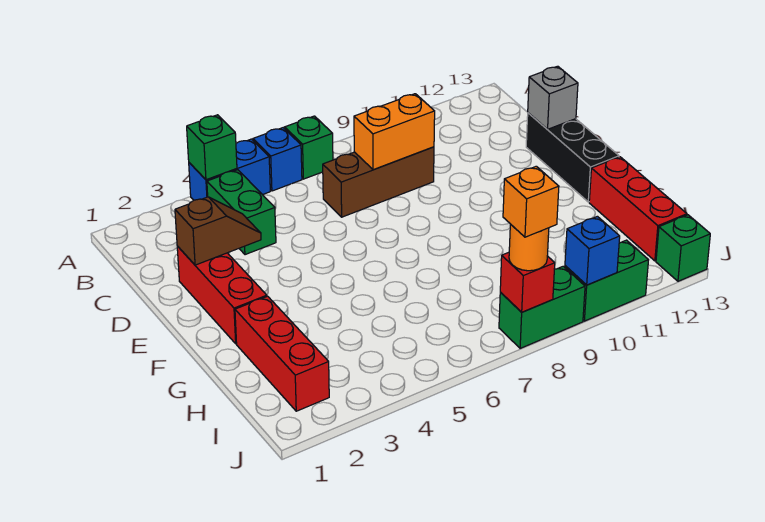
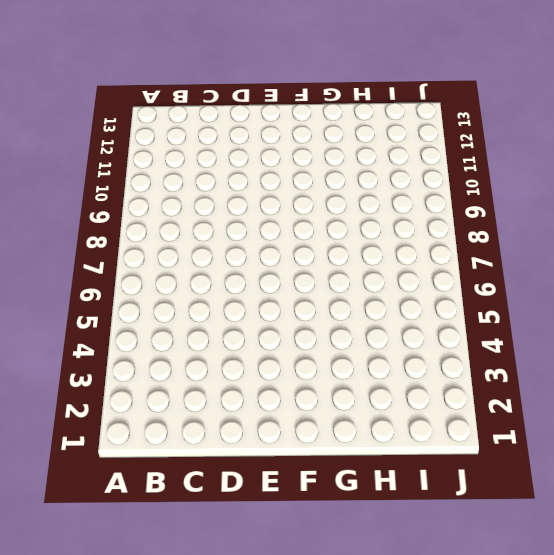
none -> blue 1x2 brick [189,139,270,200]
none -> blue 1x1 brick [253,128,302,191]
none -> green 1x1 brick [285,116,333,179]

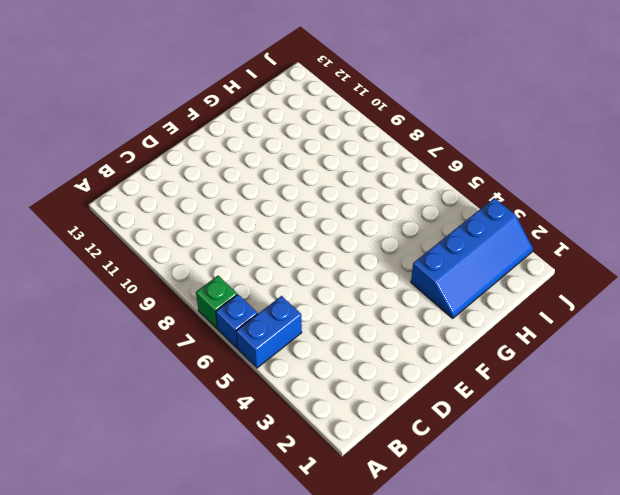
blue 1x2 brick [236,296,302,368] -> blue 1x2 brick turned to [189,139,270,200]
blue 2x4 slope [411,198,533,318] -> red 1x3 brick [235,296,329,411]
none -> green 1x2 brick [207,170,276,255]
none -> brown 1x3 brick [323,147,434,217]
none -> red 1x3 brick [177,246,267,344]

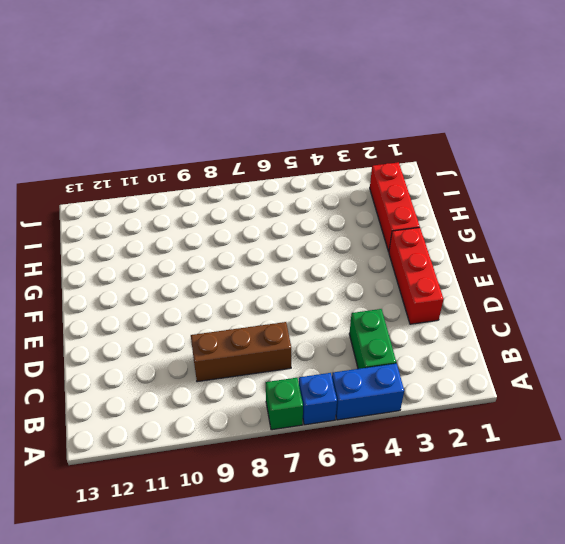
none -> black 1x3 brick [526,113,619,202]
none -> red 1x3 brick [589,157,687,261]
none -> green 1x2 brick [499,266,585,348]

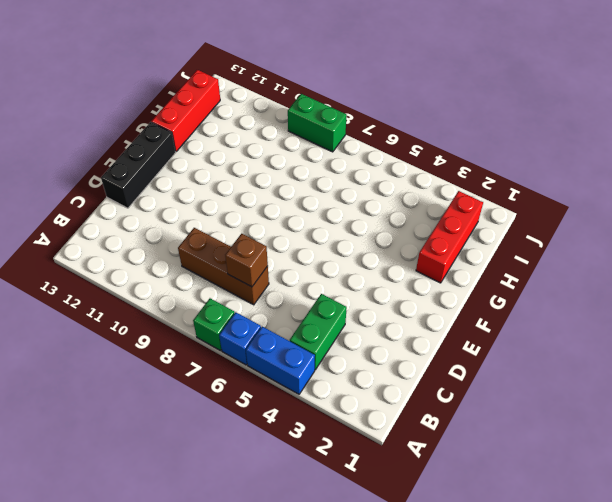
brown 1x1 brick [225,234,268,287] -> none
none -> red 1x3 brick [177,246,267,344]
none -> green 1x2 brick [565,240,648,321]
none -> green 1x1 brick [656,215,710,281]

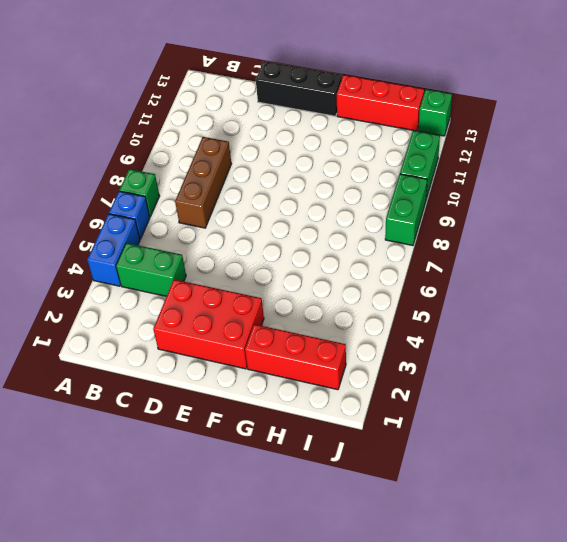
red 2x3 brick [153,280,264,369] -> red 1x3 brick [177,246,267,344]
none -> green 1x1 brick [187,115,237,180]
none -> orange 1x2 brick [354,94,435,170]
none -> brown 1x2 slope [175,197,261,265]

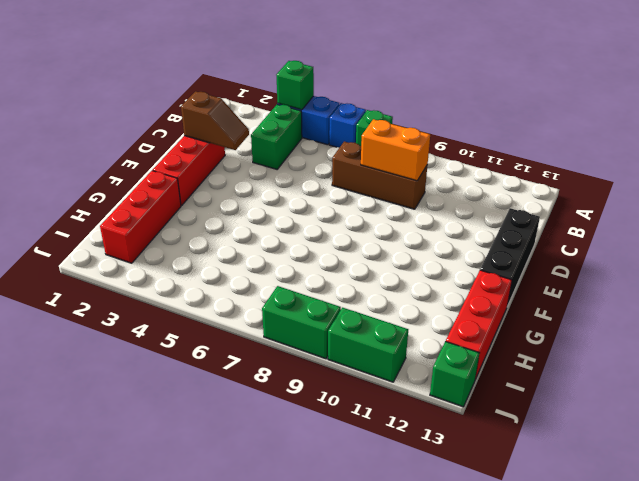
none -> grey 1x1 brick [528,66,578,129]
none -> red 1x1 brick [500,252,555,312]
none -> blue 1x1 brick [565,216,620,285]

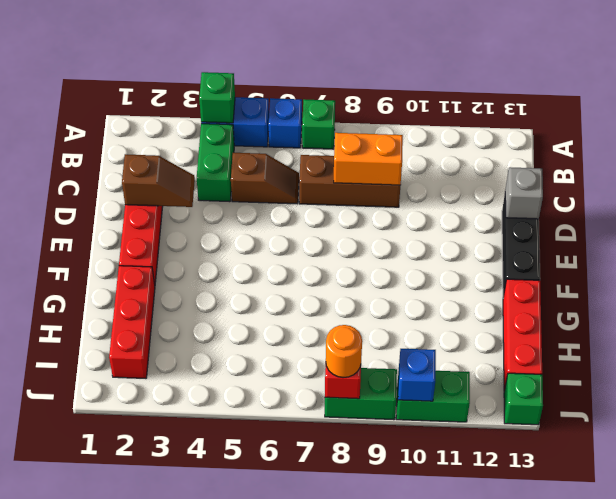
brown 1x2 slope [231,153,299,204] -> none
none -> orange 1x1 brick [503,166,559,237]

